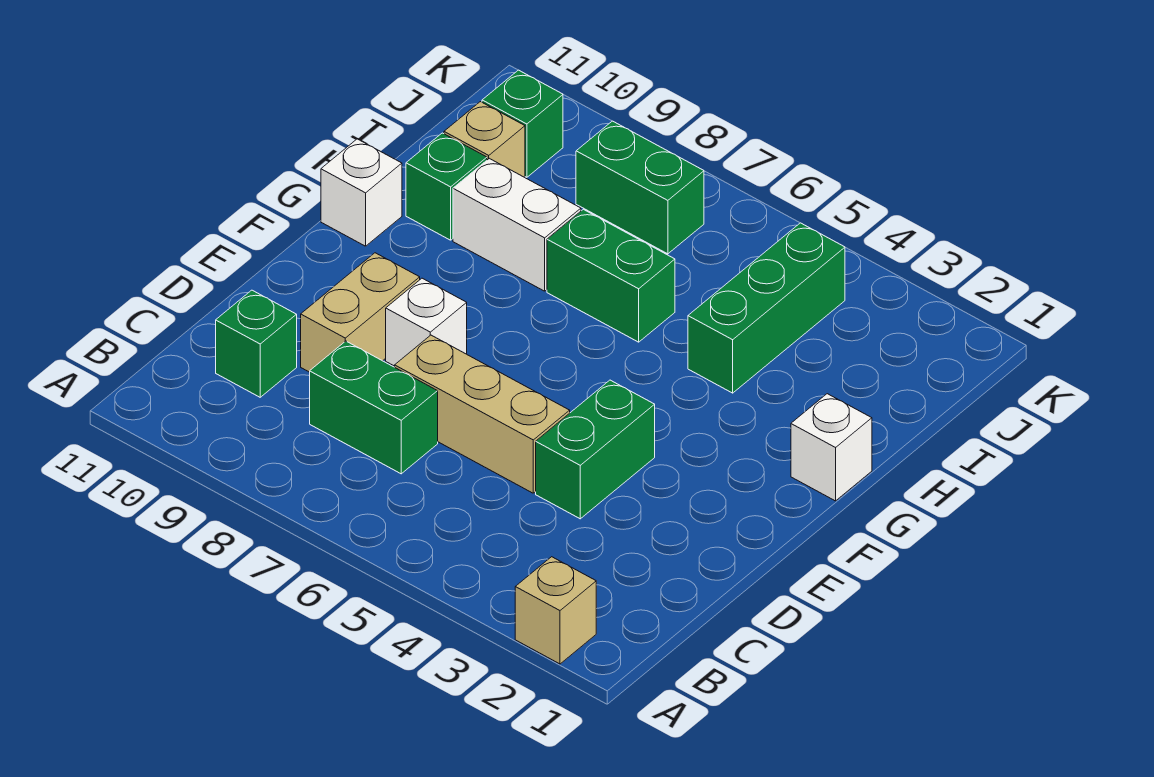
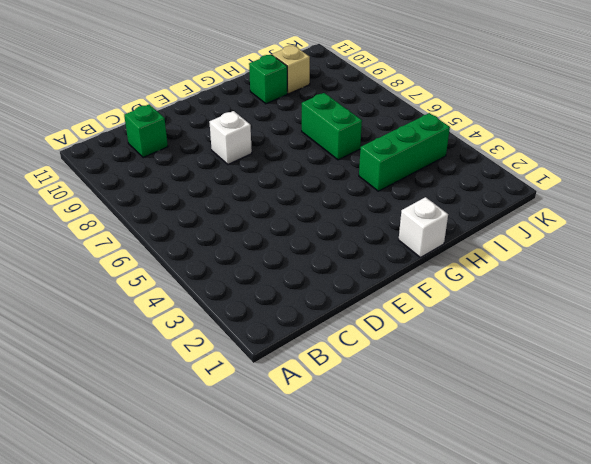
none -> tan 1x1 brick [515,557,596,664]
none -> green 1x2 brick [310,341,438,474]
none -> green 1x2 brick [536,380,655,519]

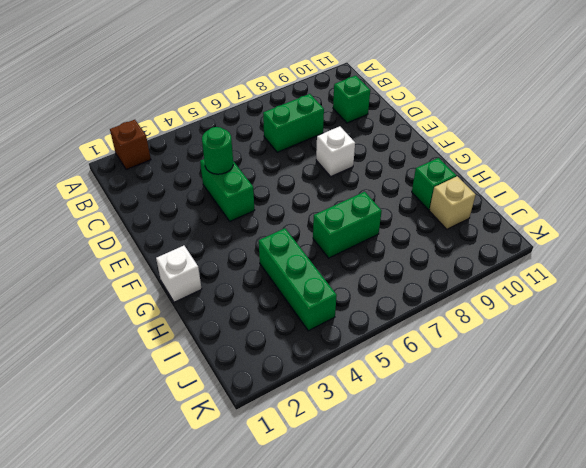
brown 1x1 brick [110,120,151,170] -> tan 1x1 brick [515,557,596,664]
green 1x1 round brick [202,127,233,174] -> none
none -> tan 1x3 brick [395,335,570,493]
none -> tan 1x2 brick [301,253,420,372]
none -> white 1x1 brick [321,139,402,246]

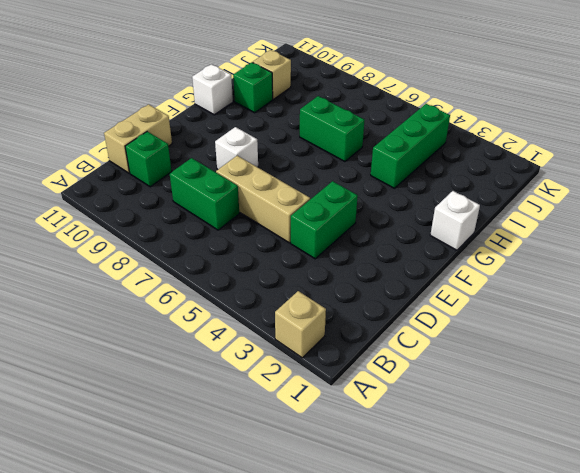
tan 1x2 brick [104,104,172,173] -> tan 1x2 brick moved to [301,253,420,372]
none -> white 1x2 brick [453,158,581,291]
none -> green 1x2 brick [576,121,704,254]
none -> green 1x1 brick [482,70,563,177]

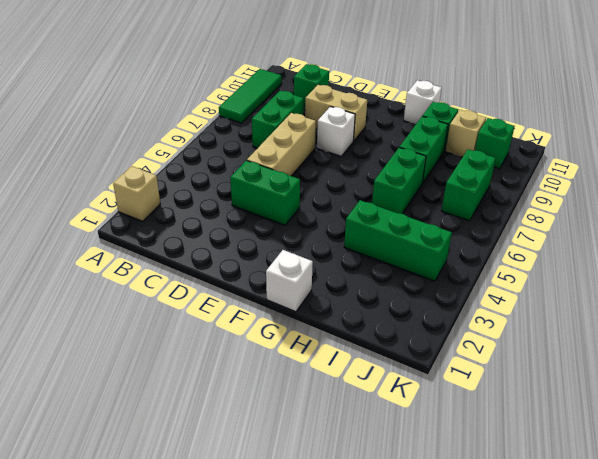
green 1x3 tile [219,69,282,123] -> none
green 1x2 brick [399,116,448,183] -> white 1x2 brick [453,158,581,291]

